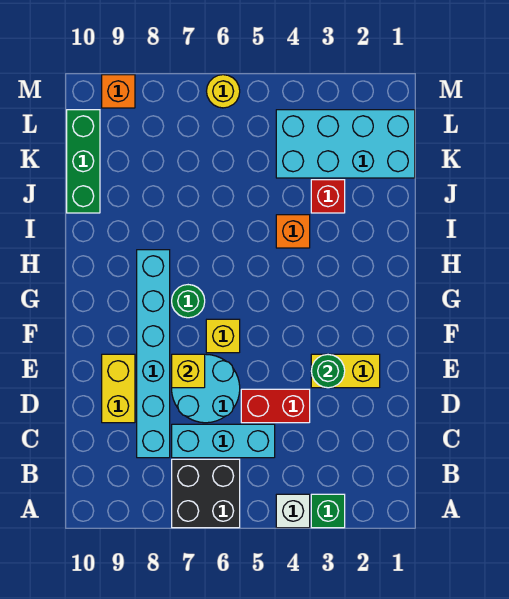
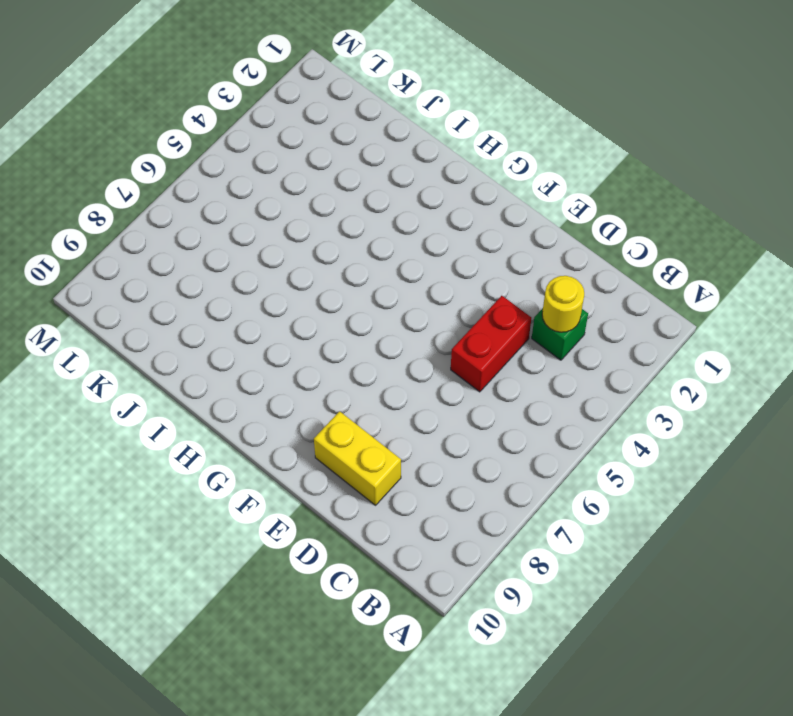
green 1x1 brick [532,308,588,360] -> green 1x1 brick moved to [311,494,345,528]
yellow 1x1 round brick [542,276,584,332] -> yellow 1x1 round brick moved to [207,75,240,108]
none -> white 1x1 brick [276,494,310,528]
none -> black 2x2 brick [172,459,240,528]
none -> cyan 1x3 brick [172,424,275,458]

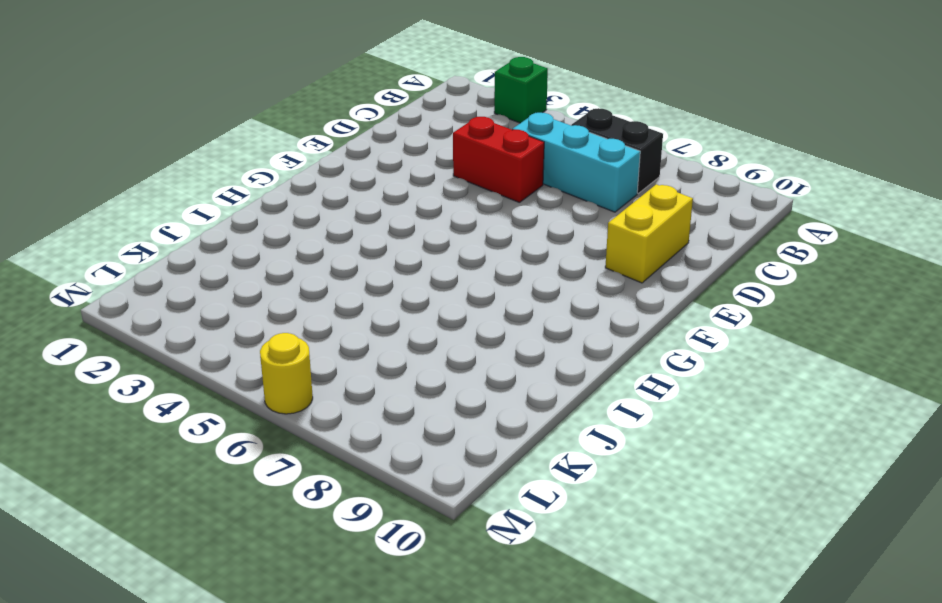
black 1x2 brick [571,108,663,193] -> black 2x2 brick [172,459,240,528]
none -> white 1x1 brick [276,494,310,528]
none -> cyan 1x6 brick [137,250,170,458]
none -> cyan 2x2 round brick [172,354,240,423]

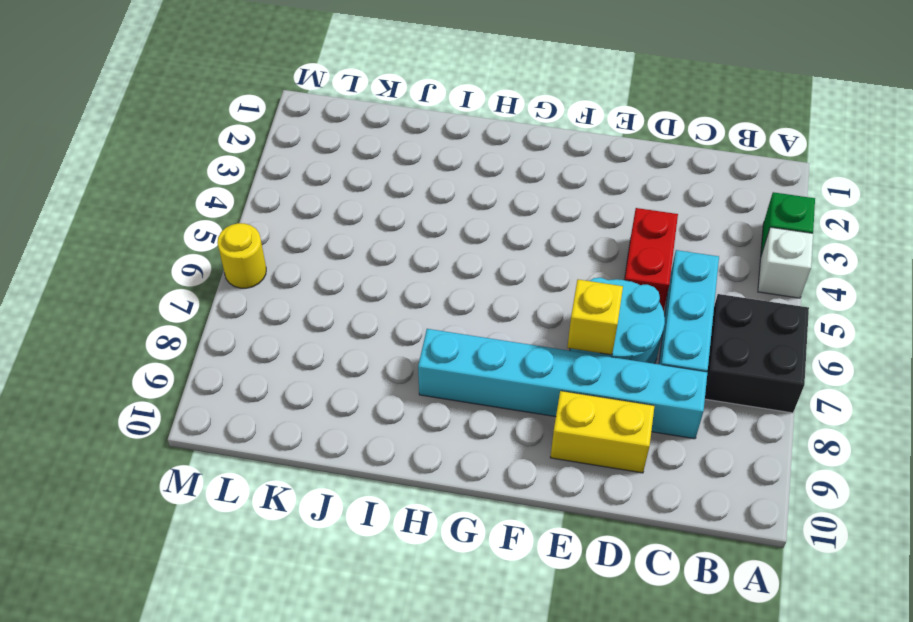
none -> yellow 1x2 brick [311,354,380,388]
none -> yellow 1x1 brick [206,319,240,353]
none -> green 1x1 round brick [172,285,205,318]

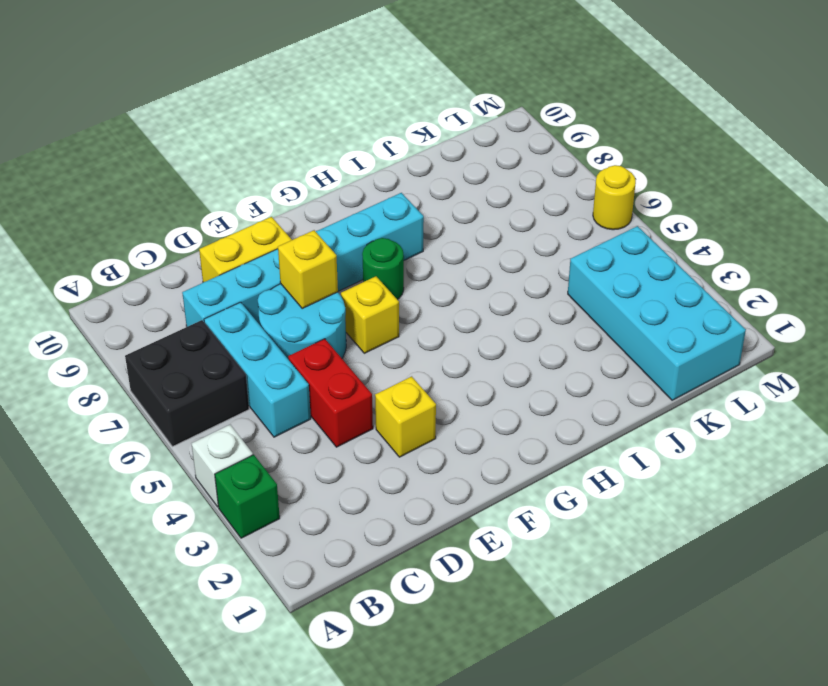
yellow 1x1 brick [375,376,436,457] -> yellow 1x2 brick [311,354,380,388]
none -> orange 1x1 brick [276,215,310,248]
none -> red 1x1 brick [311,180,345,213]
none -> green 1x3 brick [67,110,100,213]

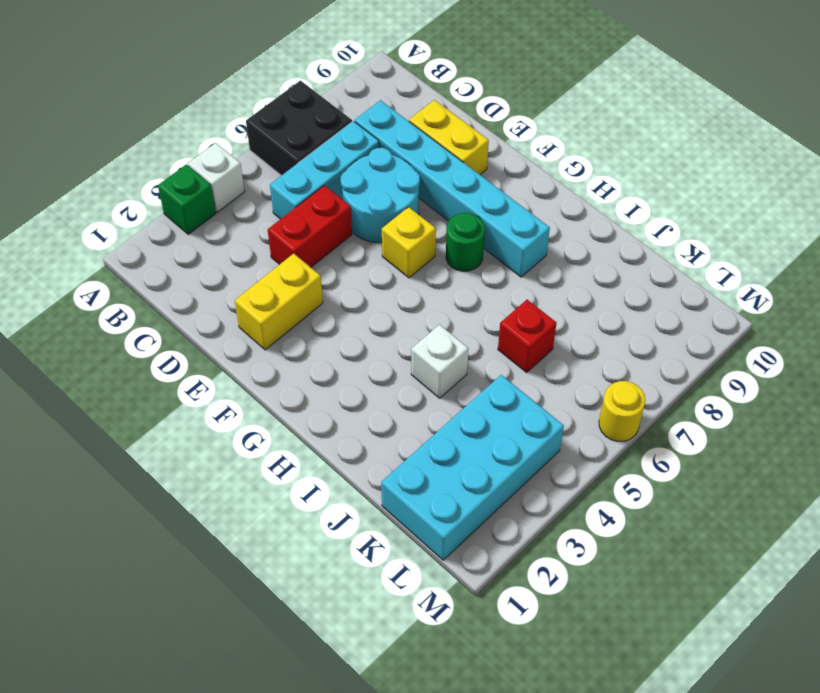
white 1x1 brick [411,325,468,398] -> orange 1x1 brick [276,215,310,248]
red 1x1 brick [498,300,557,372] -> red 1x1 brick moved to [311,180,345,213]
none -> green 1x3 brick [67,110,100,213]
none -> orange 1x1 brick [102,75,135,108]
none -> green 1x1 round brick [311,354,345,388]

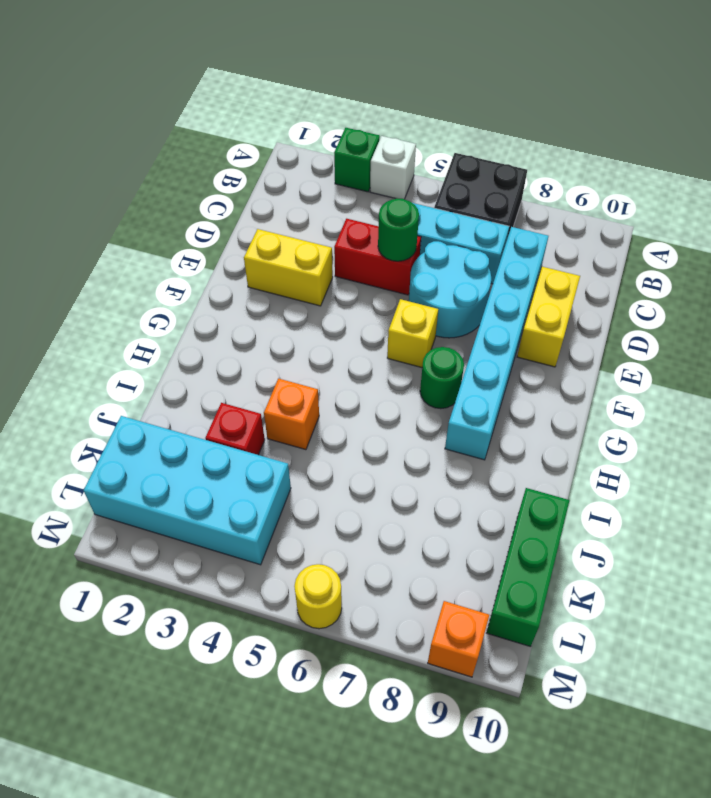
green 1x1 round brick [378,198,419,261] -> green 1x1 round brick moved to [311,354,345,388]
none -> yellow 1x1 brick [172,354,205,388]

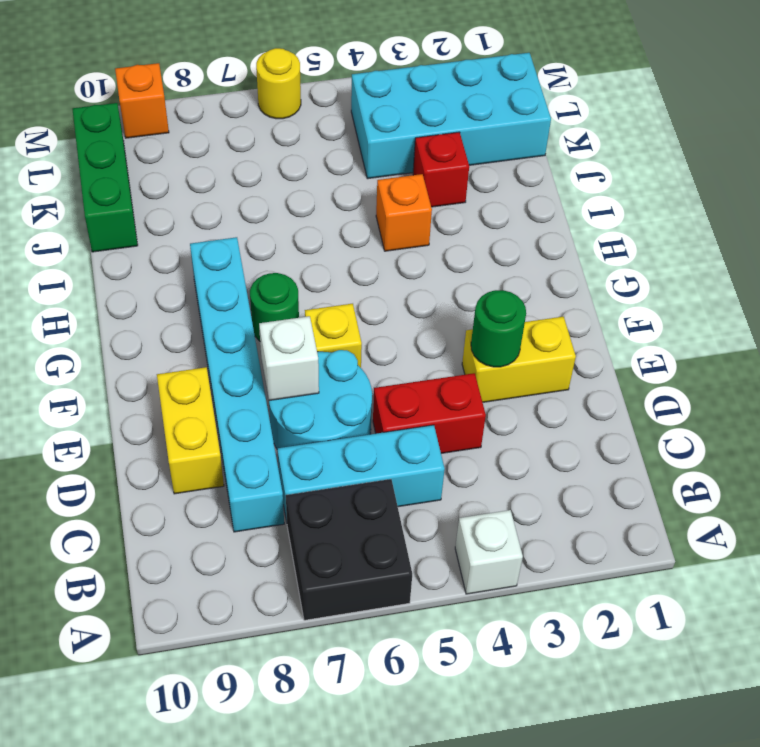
white 1x1 brick [259,316,319,401] -> yellow 1x1 brick [172,354,205,388]
none -> green 1x1 brick [311,494,345,528]

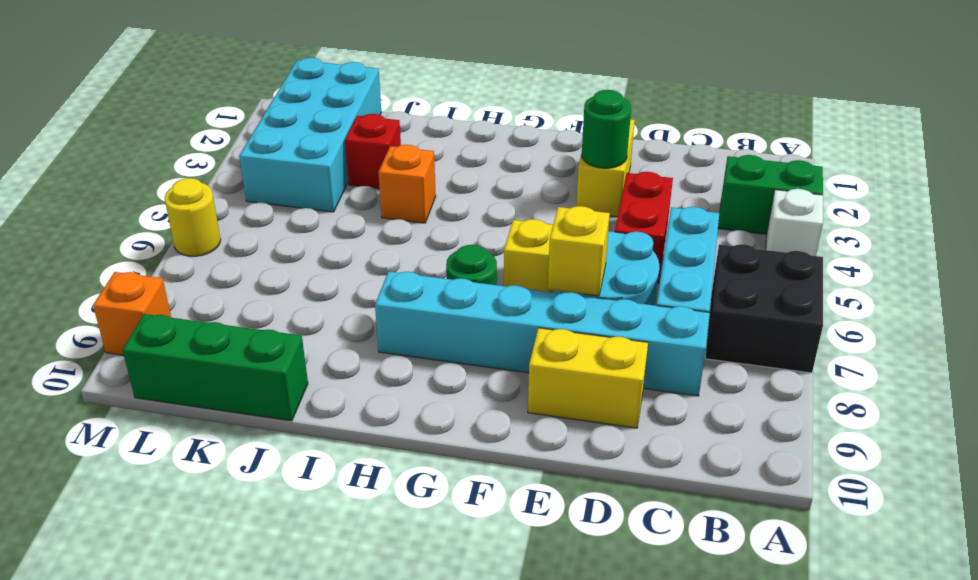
green 1x2 brick [718,155,823,234] -> green 1x1 brick [311,494,345,528]

